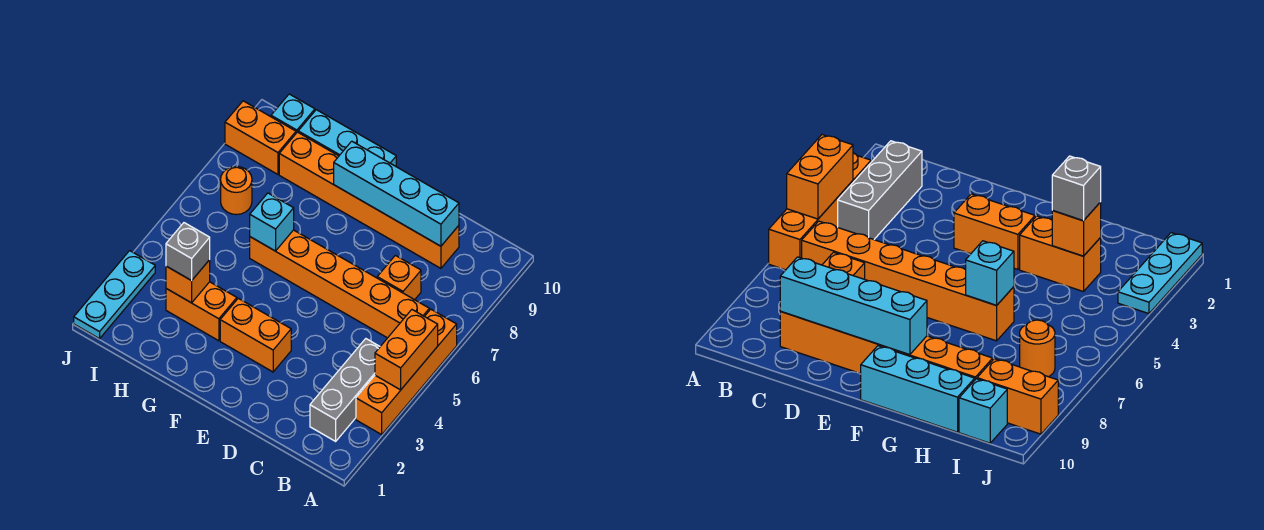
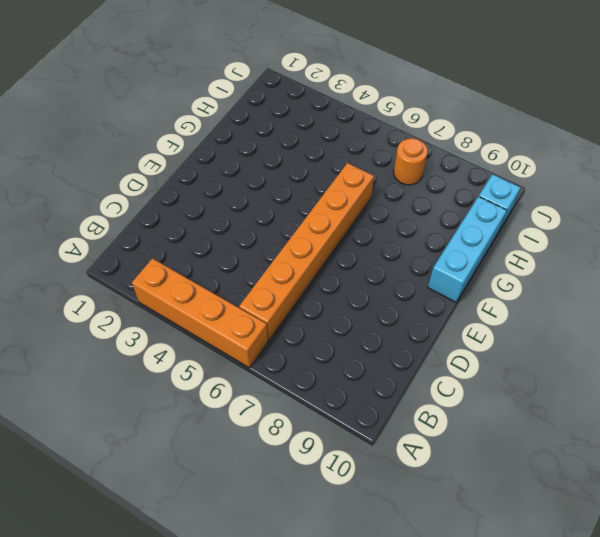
none -> grey 1x3 brick [310,339,380,441]
none -> orange 1x1 brick [377,255,421,300]
none -> orange 1x6 brick [279,132,459,268]

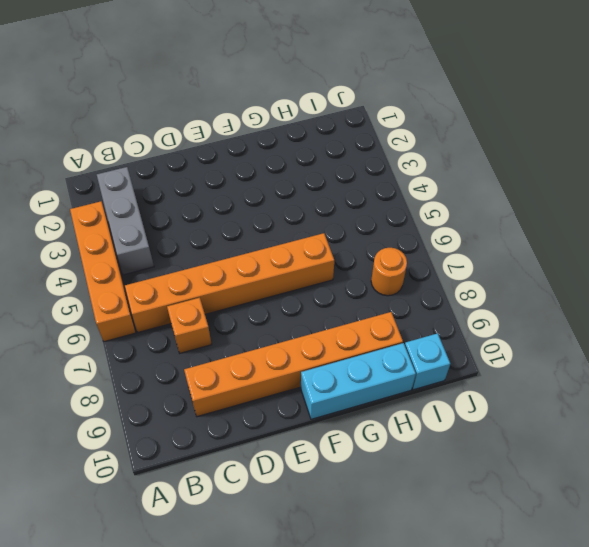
none -> orange 1x2 brick [220,298,291,372]
none -> orange 1x2 brick [166,282,237,341]
none -> orange 1x2 brick [225,101,296,174]

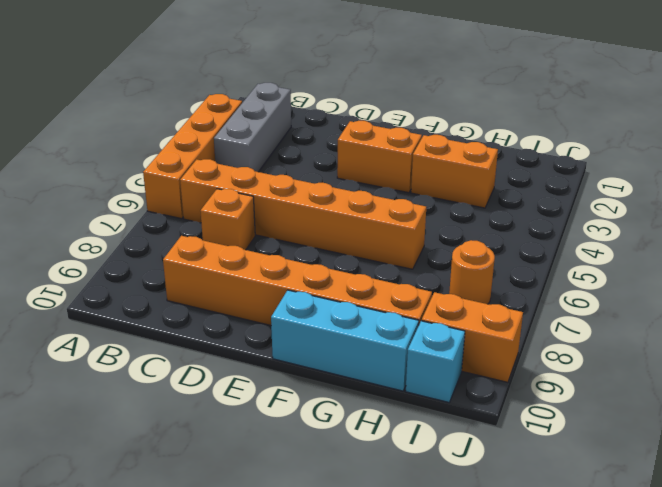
none -> cyan 1x3 plate [74,251,155,339]
none -> orange 1x2 brick [375,310,438,390]
none -> cyan 1x4 brick [334,141,459,246]

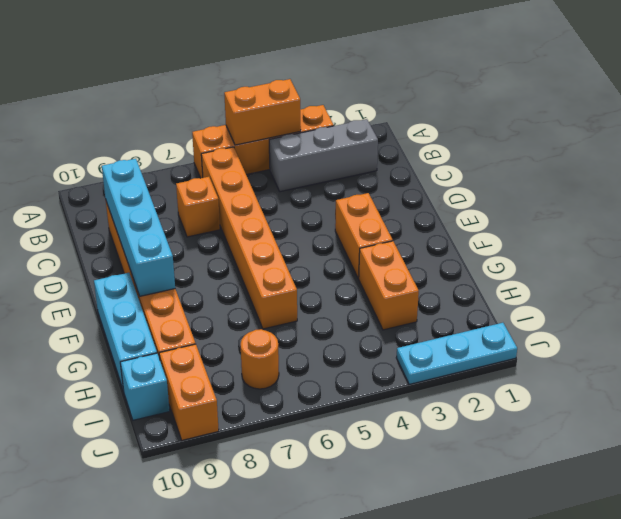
none -> cyan 1x1 brick [250,193,294,251]
none -> orange 1x1 brick [166,260,210,303]
none -> grey 1x1 brick [166,223,210,281]

